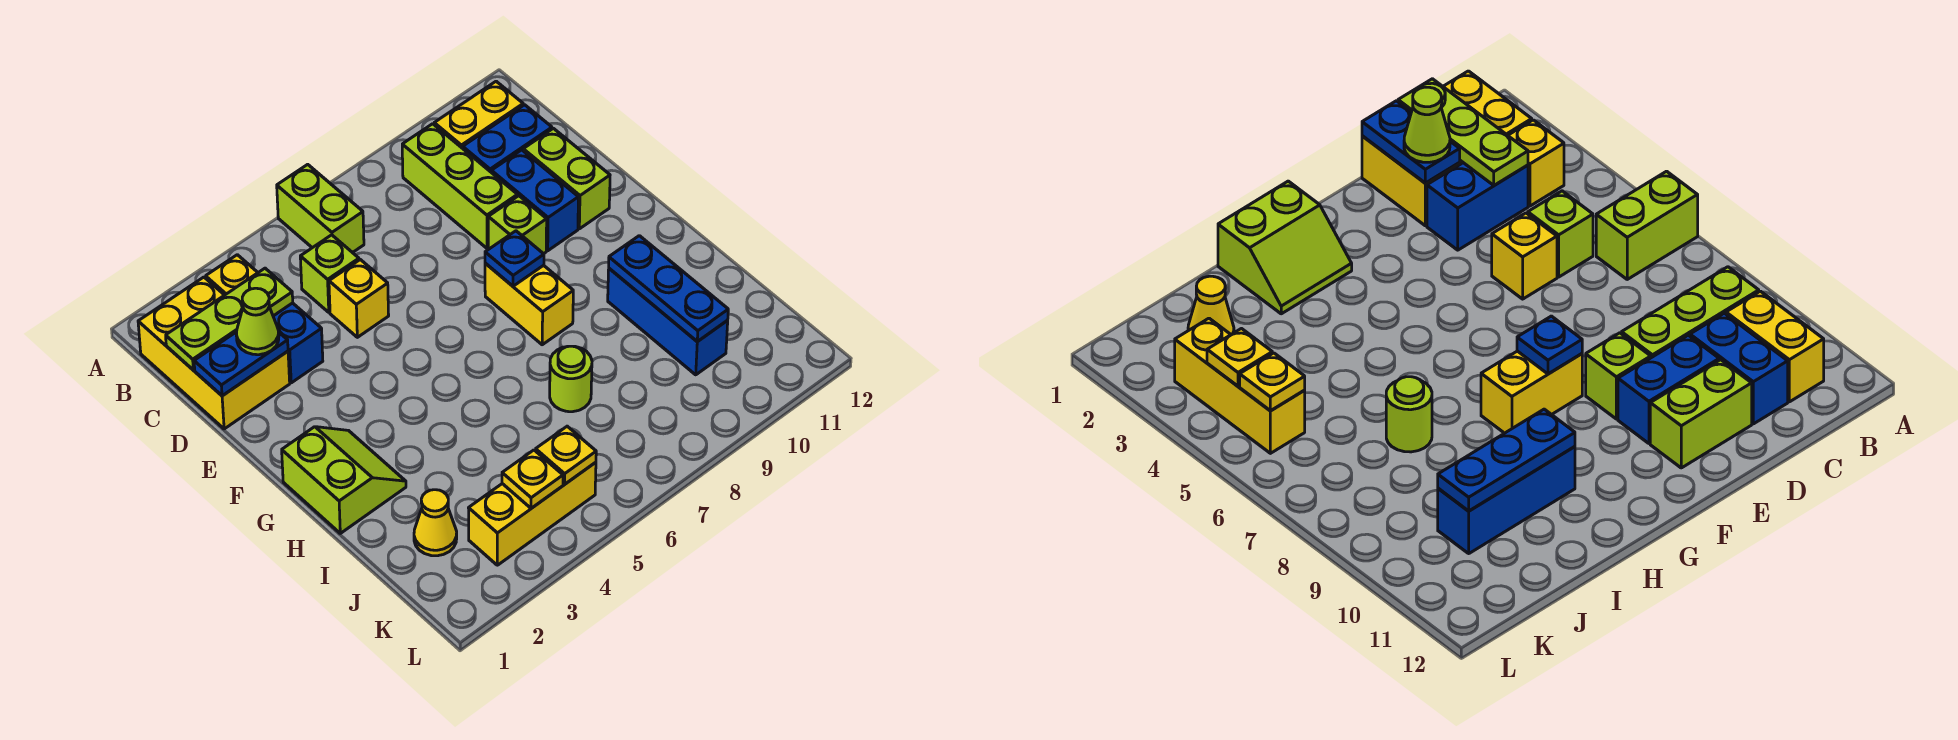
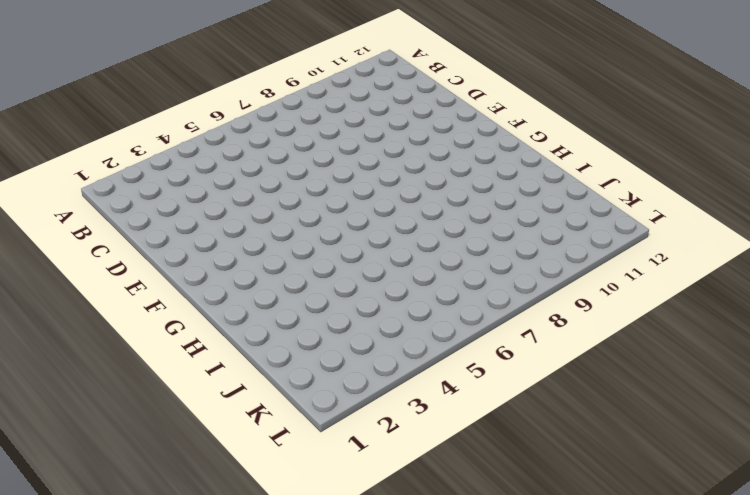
none -> lime 1x2 brick [277,164,364,253]
none -> yellow 2x3 brick [138,277,290,429]
none -> yellow 1x1 brick [206,255,258,295]

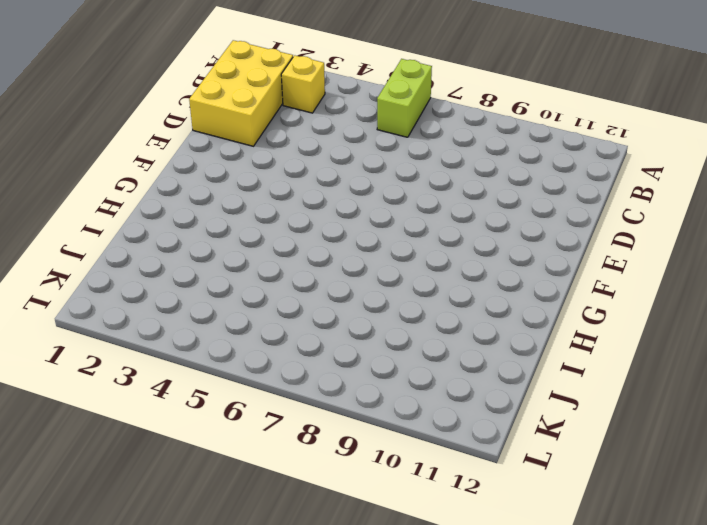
none -> lime 1x3 brick [402,124,517,248]
none -> yellow 1x2 brick [434,81,523,148]
none -> blue 1x2 brick [273,303,323,383]

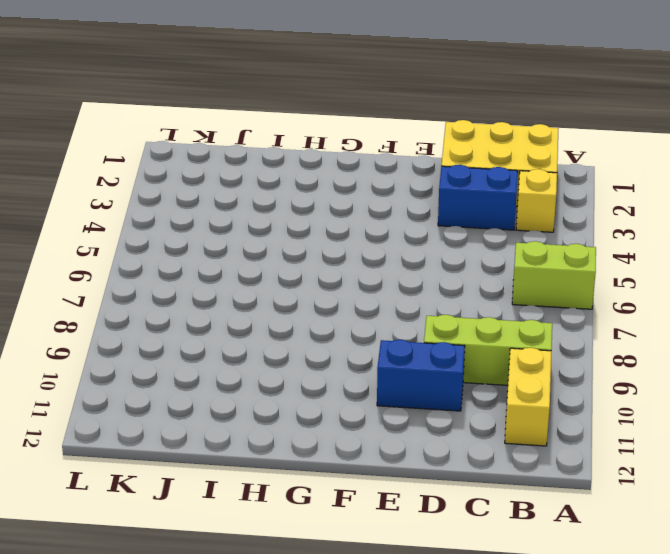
none -> lime 1x1 brick [300,235,359,312]
none -> blue 1x2 brick [463,105,552,172]
none -> yellow 1x1 brick [329,260,389,337]

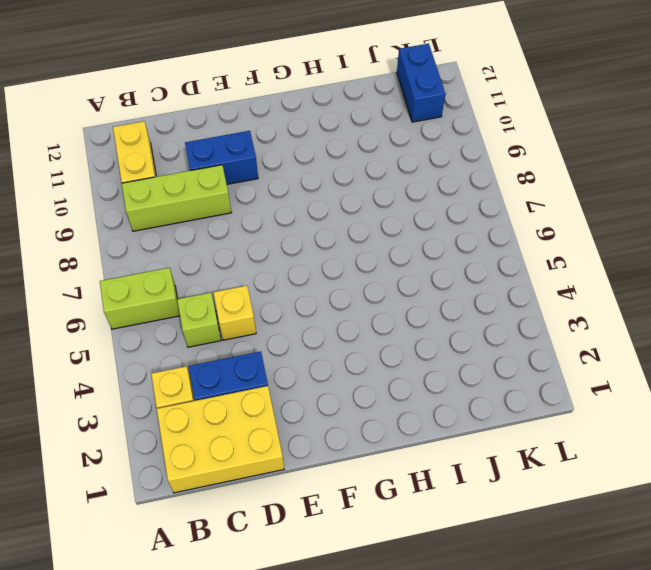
blue 1x2 brick [397,44,445,122] -> blue 1x2 brick moved to [463,105,552,172]
none -> lime 1x2 brick [523,128,610,229]
none -> lime 1x1 brick [488,196,547,254]
none -> yellow 1x2 brick [485,263,573,345]

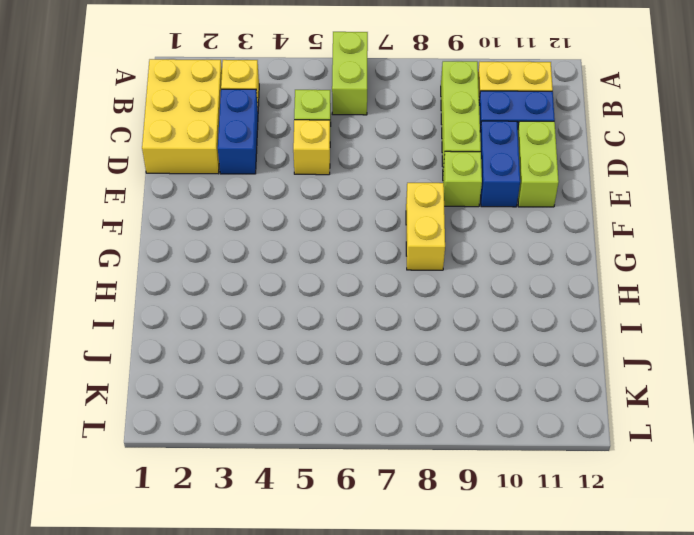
none -> lime 2x2 slope [282,427,406,533]
none -> blue 1x3 brick [608,269,728,375]
none -> lime 1x1 round brick [550,346,592,412]

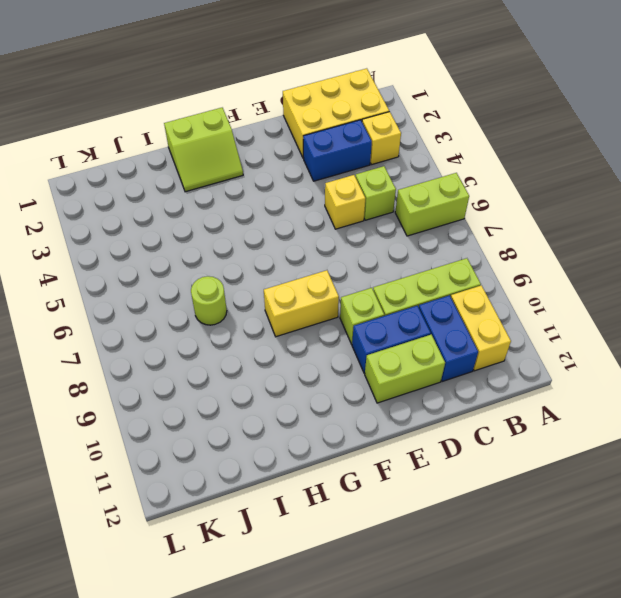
none -> blue 1x3 brick [608,269,728,375]
none -> yellow 1x1 cone [414,490,457,556]
none -> yellow 1x3 brick [469,462,596,565]

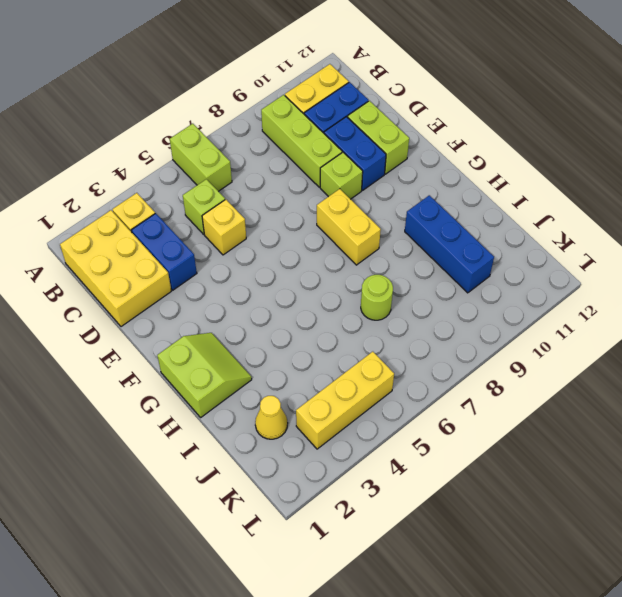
none -> lime 1x3 plate [166,268,293,370]
none -> blue 1x2 plate [194,332,288,396]
none -> blue 1x1 plate [485,231,544,286]

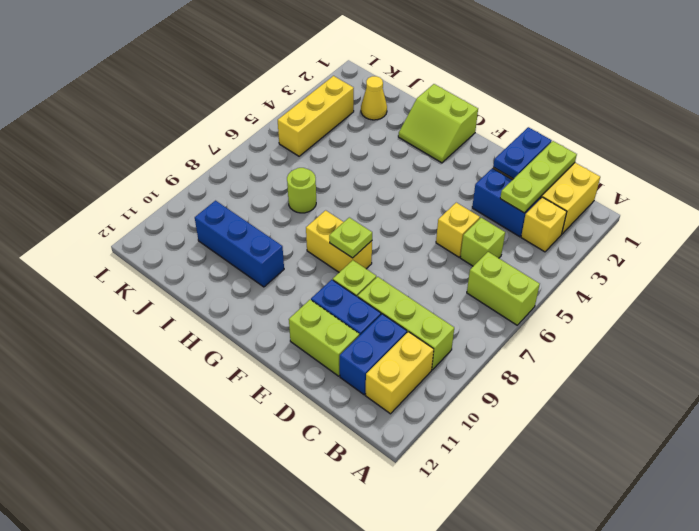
lime 1x1 plate [329,217,372,258] -> blue 1x1 plate [485,231,544,286]
none -> blue 1x3 plate [609,236,728,342]
none -> yellow 1x1 plate [502,450,563,508]
none -> yellow 1x1 plate [536,426,596,484]

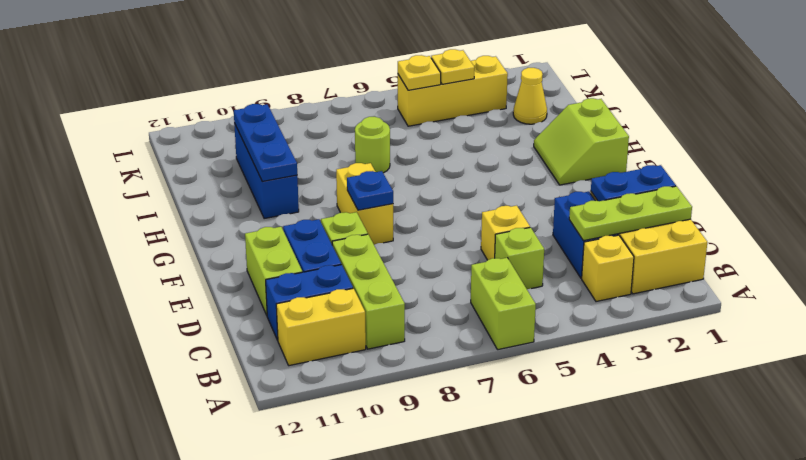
none -> lime 1x1 cone [236,288,279,355]

